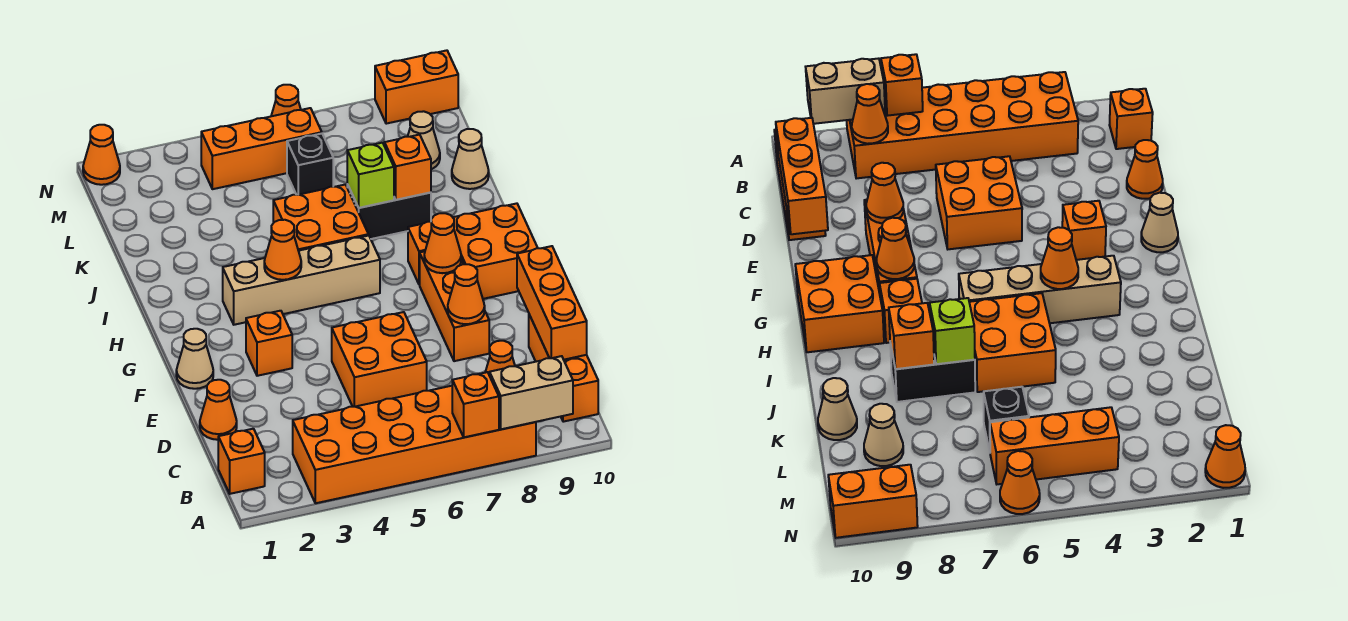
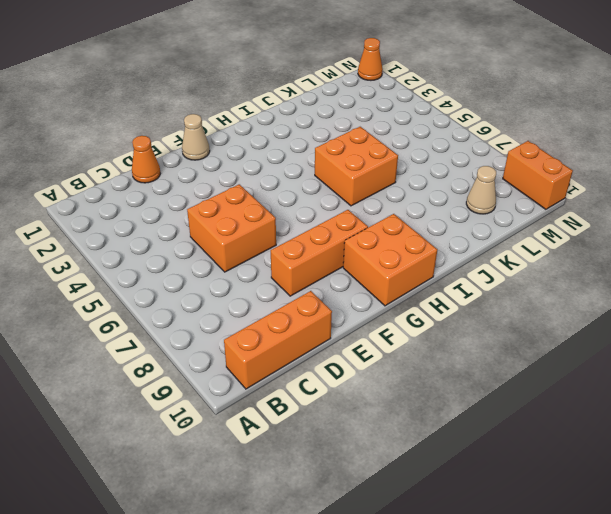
none -> orange 2x6 brick [293,386,536,503]
none -> orange 1x1 brick [218,429,265,494]
none -> orange 1x1 brick [246,311,292,376]

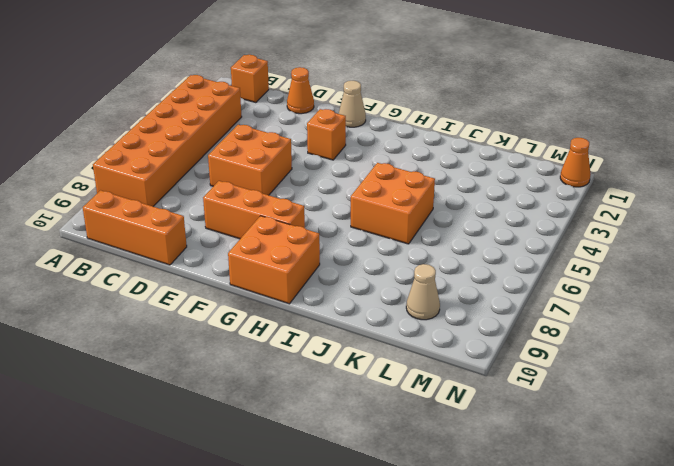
none -> tan 1x4 brick [223,235,380,325]
none -> orange 1x1 brick [408,222,432,285]
none -> black 1x2 brick [347,184,431,239]

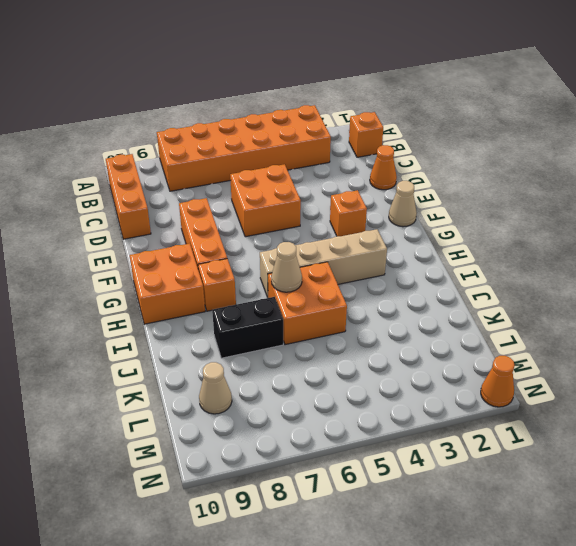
tan 1x1 cone [271,242,302,292] -> tan 1x1 cone moved to [452,129,489,189]
none -> black 1x1 brick [287,134,333,195]
none -> orange 1x3 brick [201,108,322,189]
none -> orange 1x1 cone [271,85,301,116]

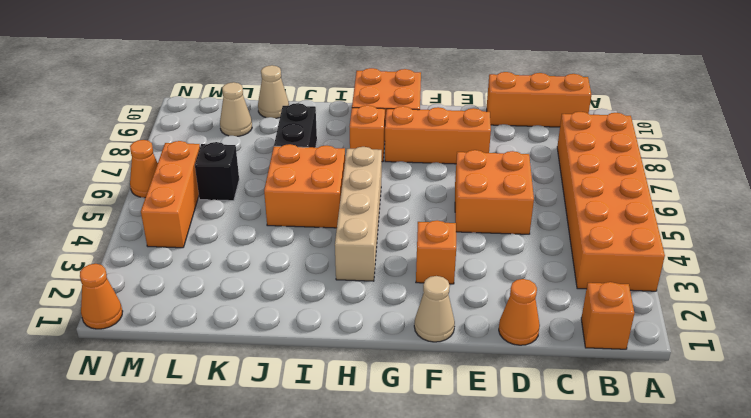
none -> orange 1x2 brick [375,50,458,124]
none -> orange 1x1 brick [452,372,499,437]
none -> tan 1x2 brick [490,356,573,429]

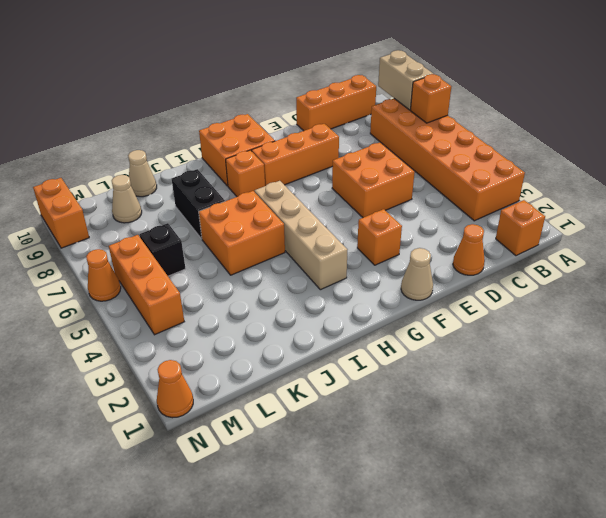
none -> orange 1x1 cone [485,341,515,376]
none -> orange 1x3 brick [517,246,587,360]
none -> orange 1x1 cone [448,264,485,324]

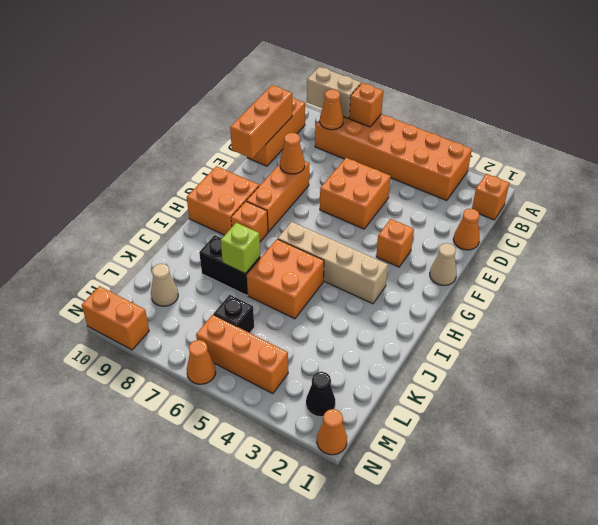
black 1x1 cone [306,372,335,417] -> none
none -> tan 1x1 cone [452,129,489,189]
none -> orange 1x1 cone [424,213,461,273]
none -> orange 1x1 cone [264,220,301,280]

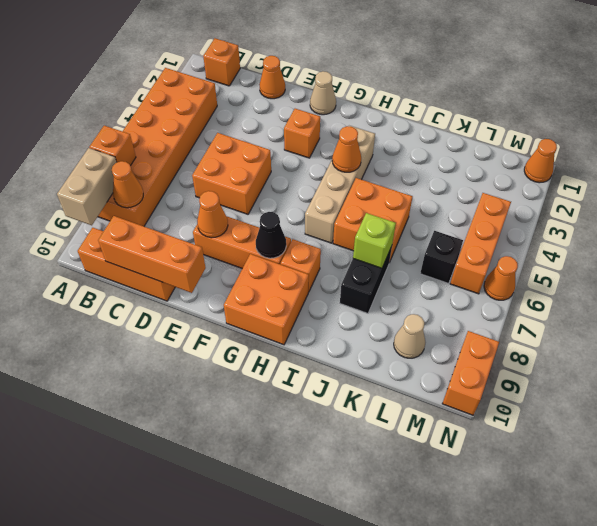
black 1x1 cone [256,212,286,258] -> orange 1x1 cone [424,213,461,273]
none -> tan 1x1 cone [452,129,489,189]
none -> orange 1x1 brick [385,135,431,200]

